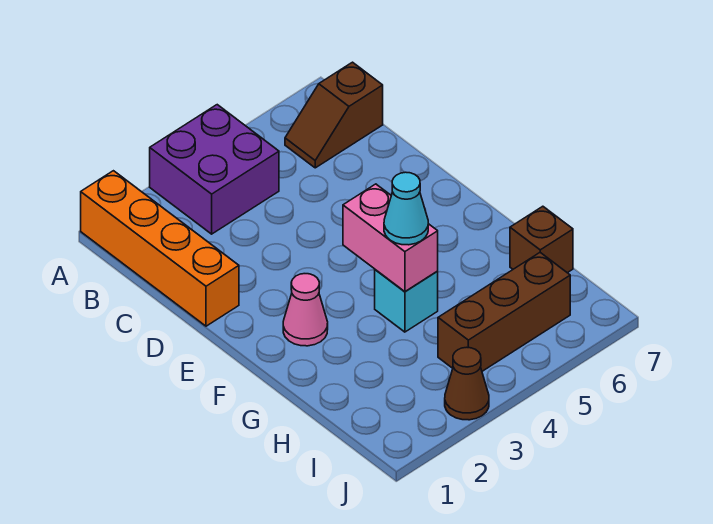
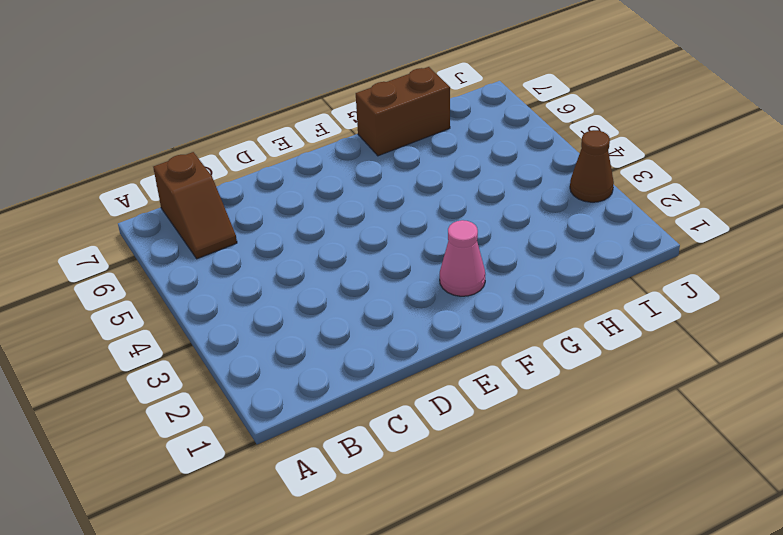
brown 1x2 brick [356,67,450,156] -> brown 1x1 brick [510,206,573,273]
none -> orange 1x4 brick [81,171,239,326]
none -> purple 2x2 brick [150,105,279,234]

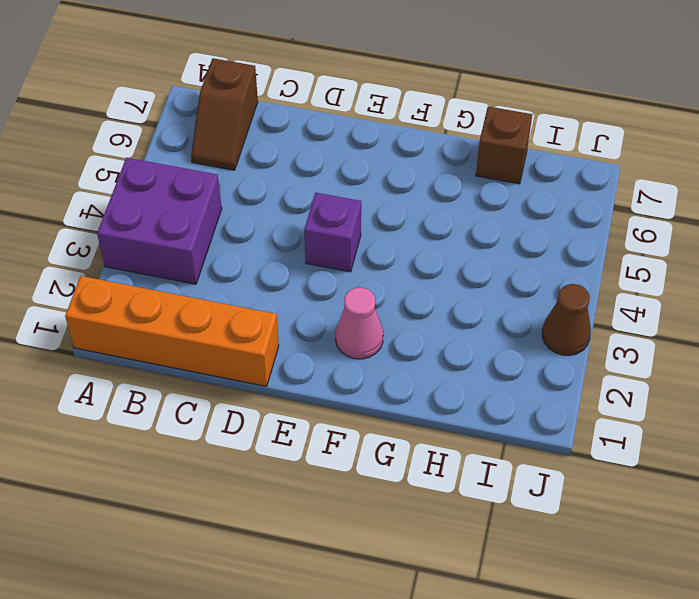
purple 1x1 brick [304,193,361,272] -> none
none -> cyan 1x1 brick [375,270,438,332]
none -> brown 1x3 brick [438,253,570,371]

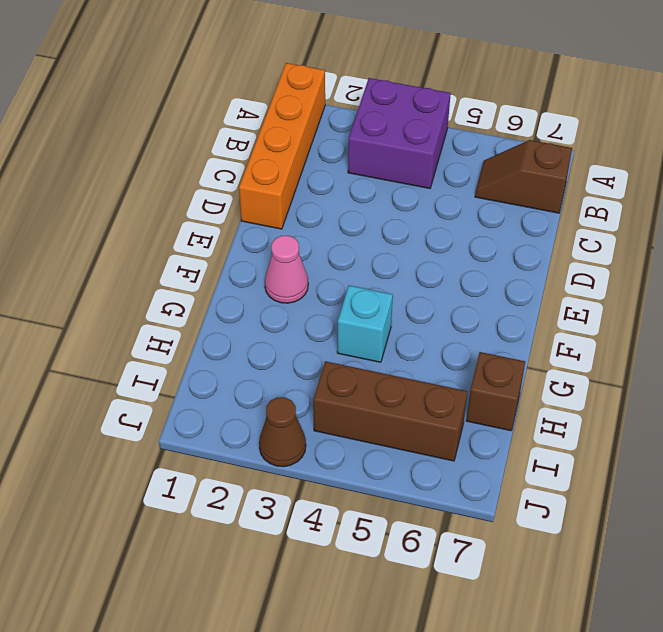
none -> pink 1x2 brick [343,184,438,292]
none -> cyan 1x1 cone [384,172,428,245]

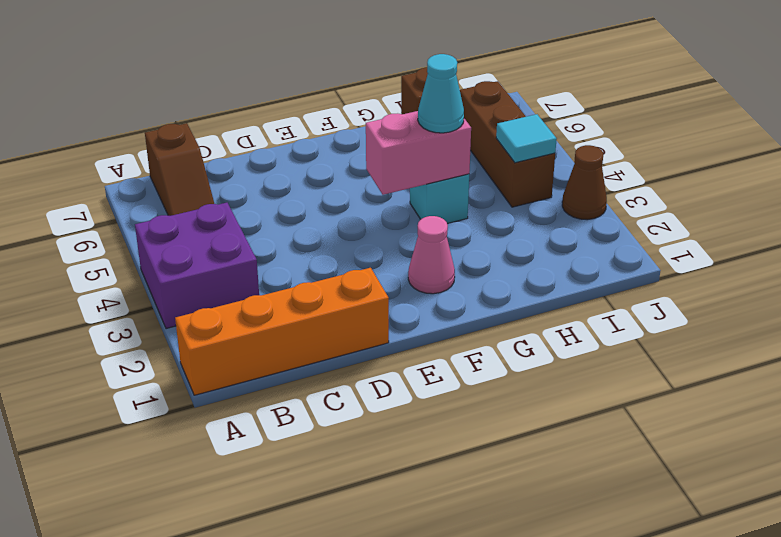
cyan 1x1 tile [496,114,557,163] -> none

